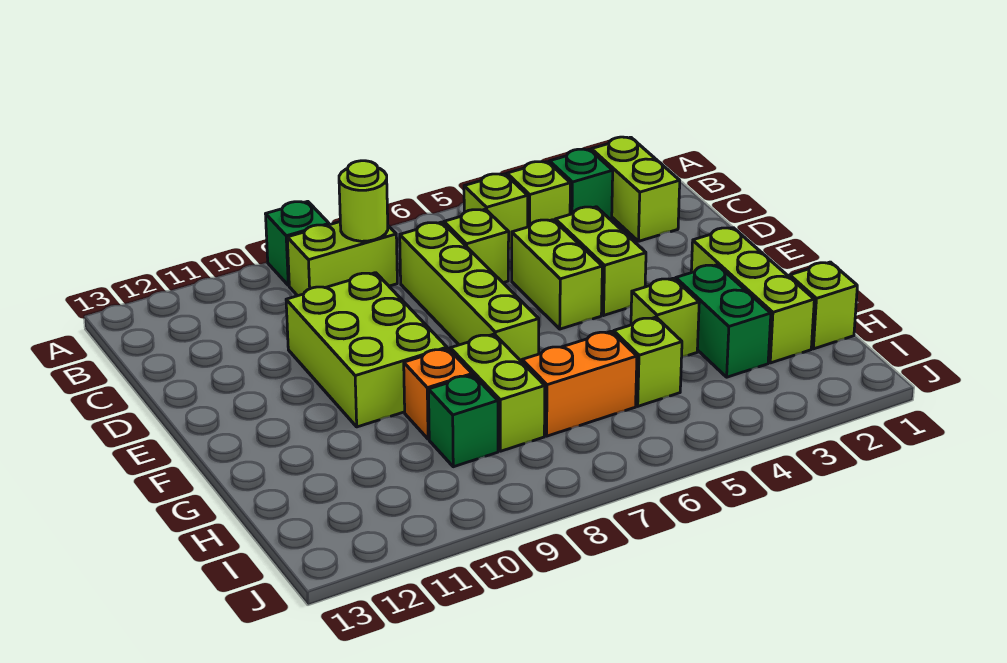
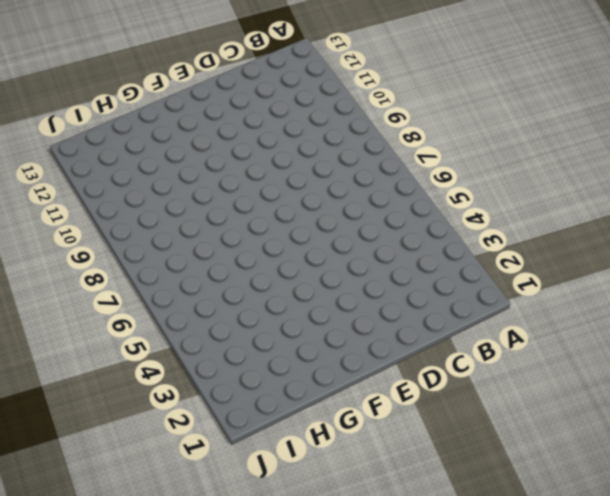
none -> green 1x1 brick [266,201,329,285]
none -> lime 1x2 brick [591,137,680,241]
none -> green 1x1 brick [549,149,613,220]

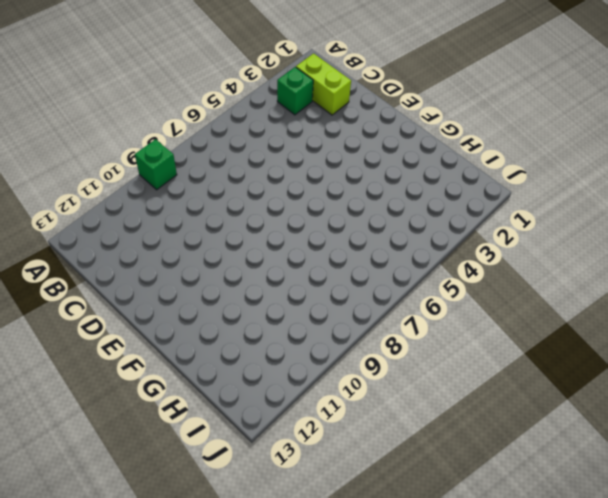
none -> lime 1x1 brick [507,162,570,227]
none -> lime 1x1 brick [464,174,528,249]
none -> lime 1x2 brick [287,222,397,296]

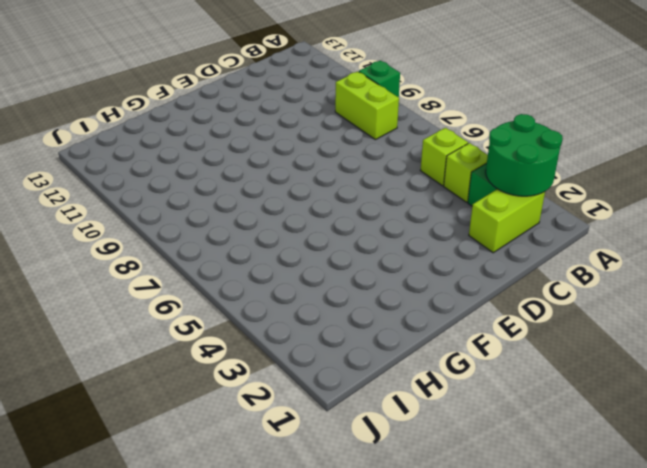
green 2x2 round brick [486,114,563,196] -> none
none -> lime 1x1 brick [444,209,509,283]
none -> lime 1x4 brick [400,222,539,362]
none -> lime 1x2 brick [555,207,646,315]

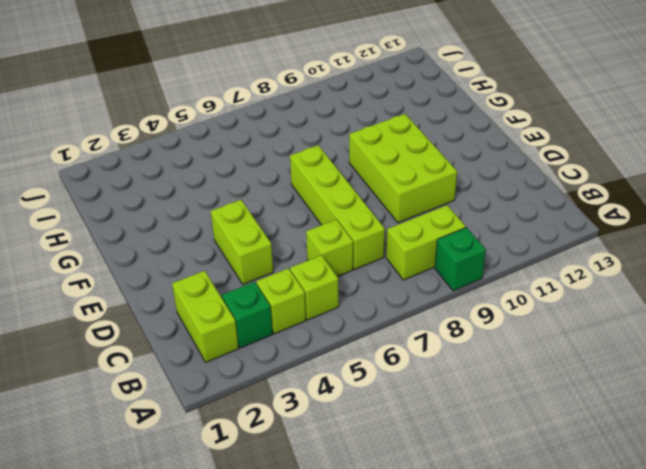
none -> lime 1x2 brick [512,220,602,329]
none -> lime 1x3 brick [691,228,814,363]
none -> green 1x2 brick [676,265,771,377]

